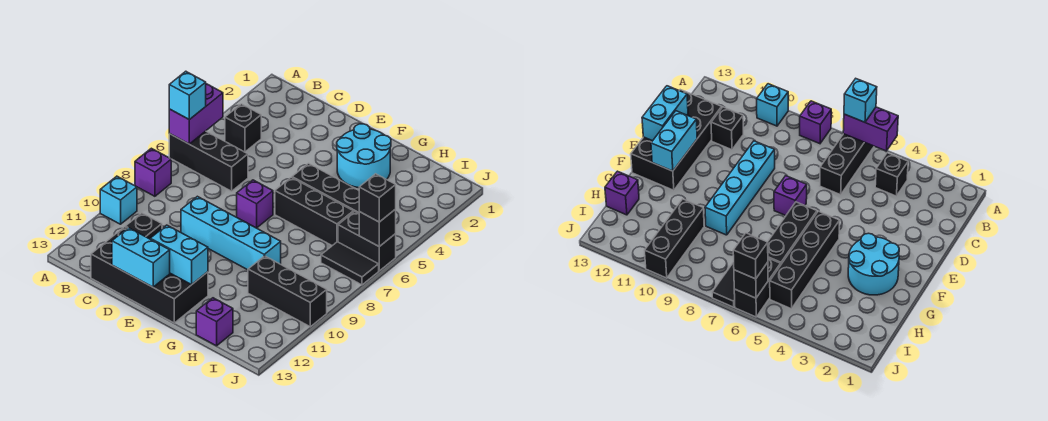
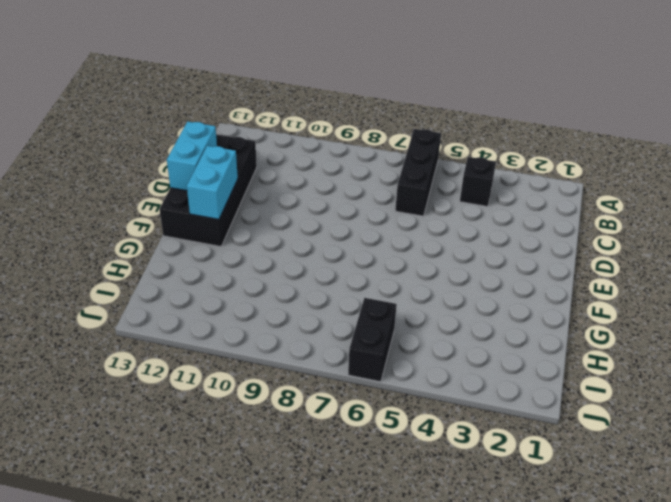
none -> purple 1x1 brick [135,148,171,196]
none -> cyan 1x1 brick [100,176,137,224]
none -> black 1x1 brick [125,213,162,239]

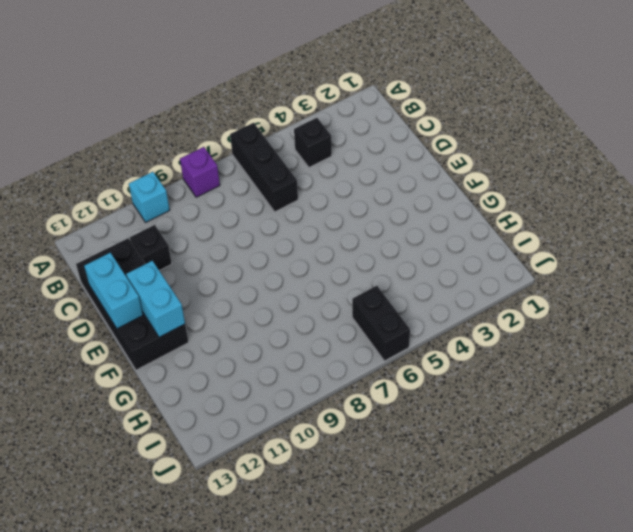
none -> cyan 1x4 brick [181,196,281,270]
none -> purple 1x1 brick [237,180,273,228]
none -> cyan 2x2 round brick [337,124,391,188]

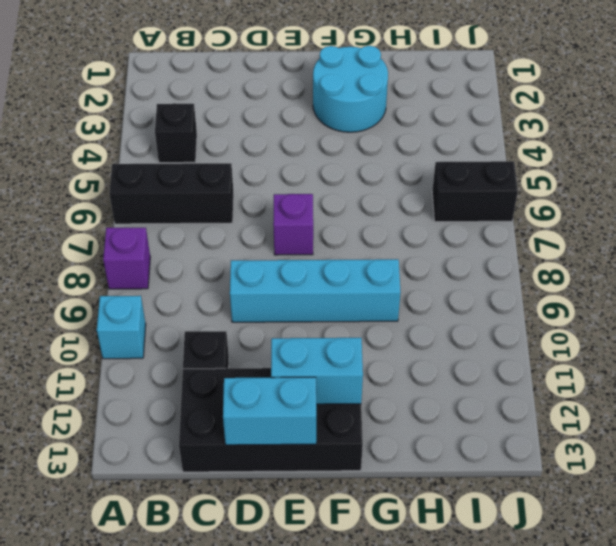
none -> black 1x4 brick [292,163,359,214]
none -> black 1x3 brick [275,177,354,246]
none -> black 1x3 brick [248,256,327,327]

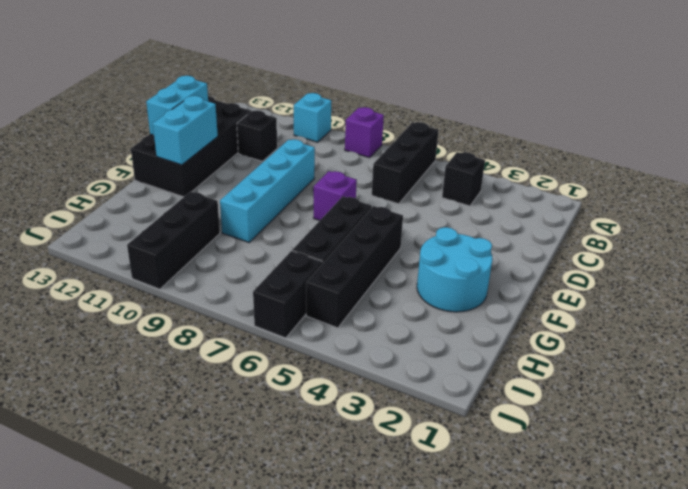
none -> purple 1x1 brick [196,298,233,346]
none -> black 1x2 tile [321,242,379,285]
none -> purple 1x2 brick [169,84,223,144]

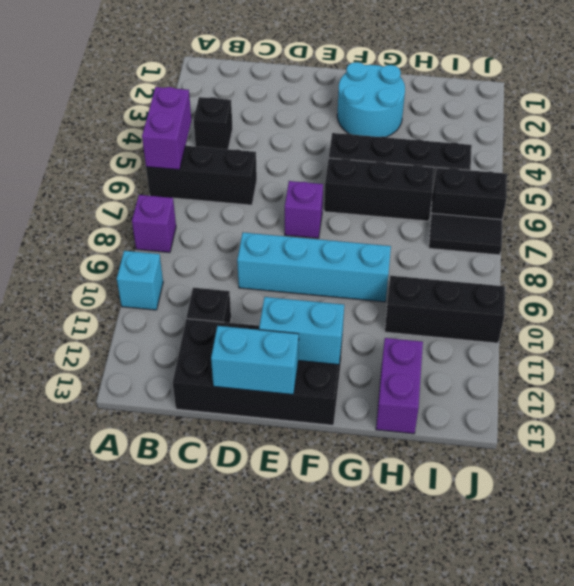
purple 1x2 brick [376,338,423,434] -> purple 1x1 brick [196,298,233,346]
none -> black 1x1 brick [359,209,396,246]
none -> cyan 1x1 brick [169,71,206,120]
none -> black 1x1 brick [359,174,396,222]

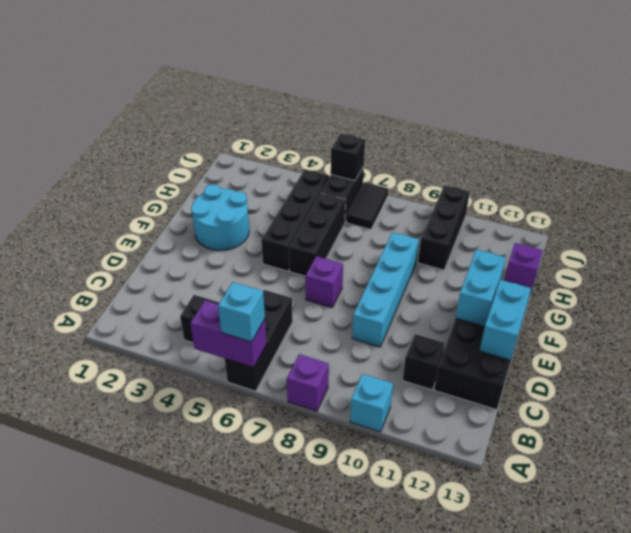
none -> black 1x1 brick [359,174,396,222]

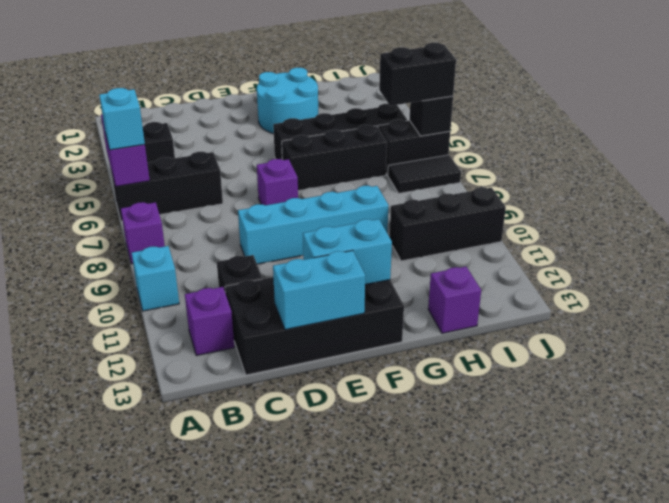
purple 1x1 brick [185,287,234,356] -> none
black 1x2 brick [379,43,456,106] -> black 1x1 brick [359,174,396,222]

